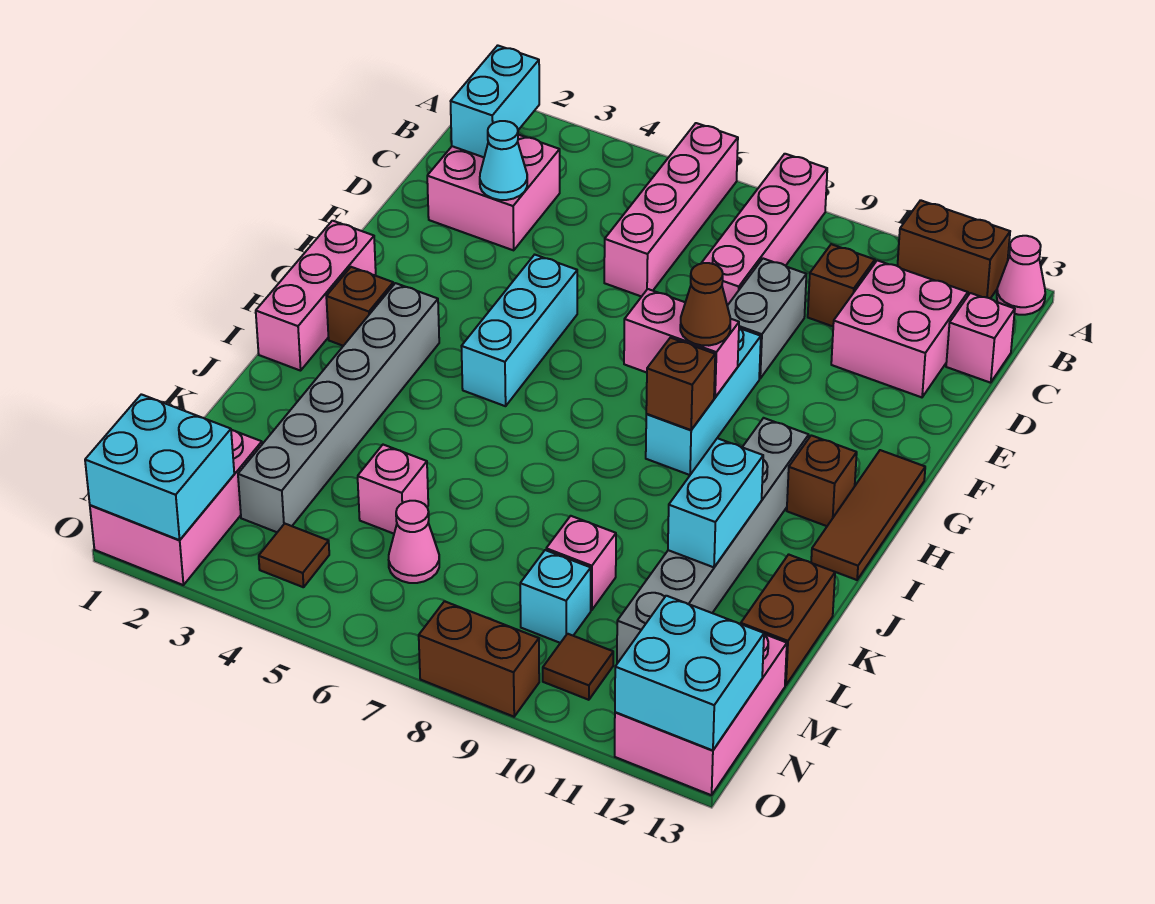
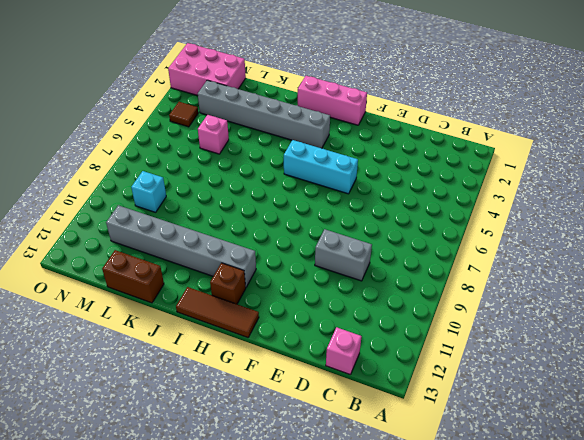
none -> pink 1x4 brick [604,123,738,297]
none -> pink 1x4 brick [701,154,827,305]
none -> brown 1x2 brick [897,200,1010,299]
none -> pink 1x1 cone [997,236,1045,315]

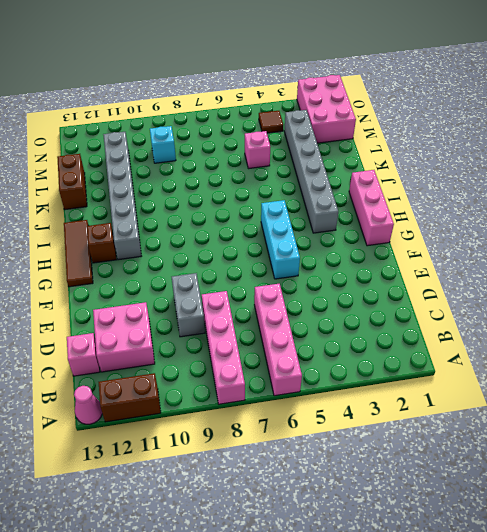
none -> pink 2x2 brick [427,135,560,250]
none -> brown 1x1 brick [808,244,875,326]
none -> cyan 1x3 brick [646,328,761,475]
none -> brown 1x1 brick [326,267,393,346]

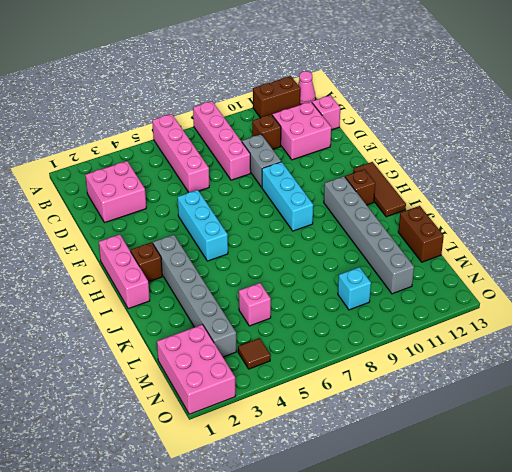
none -> pink 1x1 brick [546,516,616,610]
none -> pink 1x1 cone [389,501,439,583]
none -> pink 2x3 brick [615,634,787,795]
none -> brown 1x1 tile [543,634,613,700]

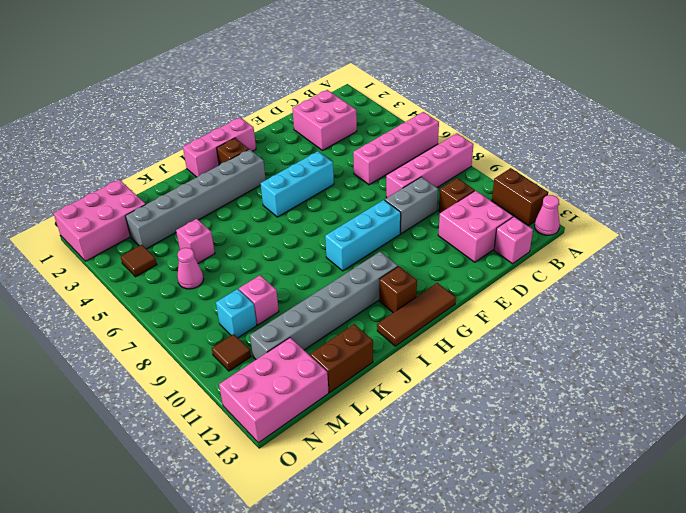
none -> brown 1x2 brick [419,601,539,717]
none -> cyan 1x2 brick [451,45,539,157]
none -> cyan 1x1 cone [480,121,527,200]
none -> pink 1x2 brick [624,289,739,397]

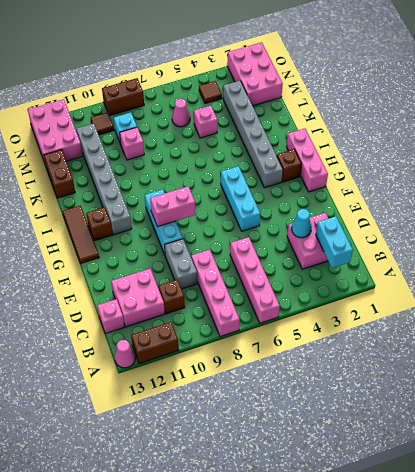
none -> brown 1x1 brick [646,338,715,430]
none -> cyan 1x2 brick [668,438,763,567]
none -> cyan 2x2 brick [85,394,234,540]
none -> cyan 2x2 brick [615,596,764,750]

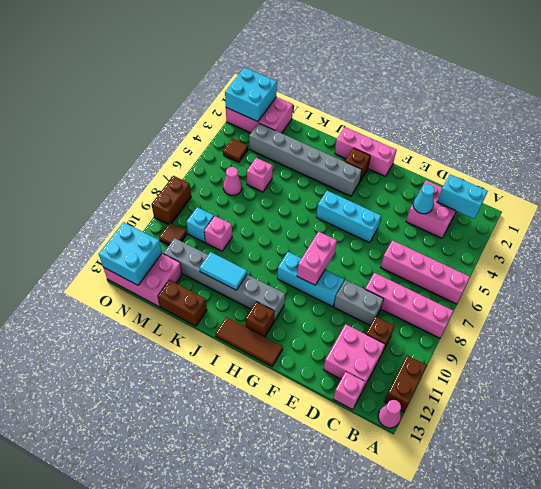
cyan 1x2 tile [200,252,247,290] -> cyan 1x2 brick [668,438,763,567]
none -> brown 1x1 brick [646,338,715,430]
none -> brown 1x1 cone [680,263,730,346]

